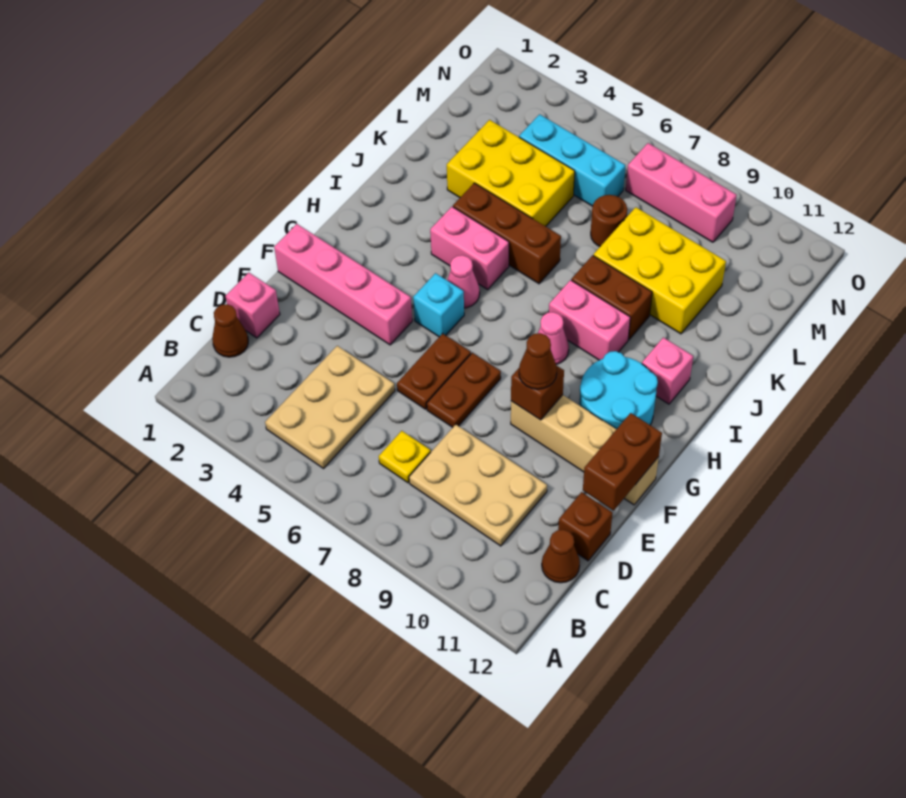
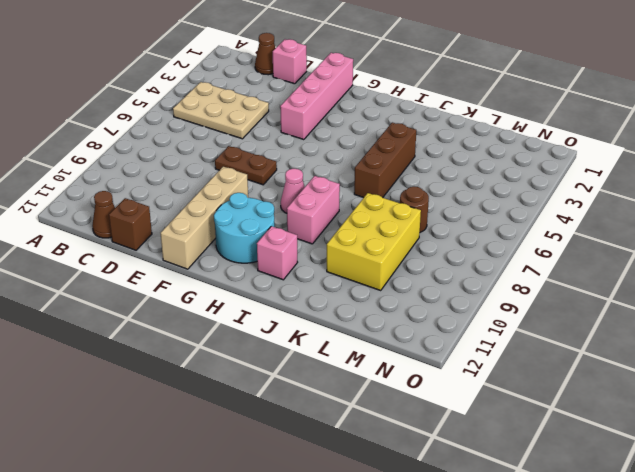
none -> yellow 1x1 plate [379,431,431,483]
none -> tan 2x3 plate [409,425,547,546]
none -> brown 1x2 plate [397,333,471,409]

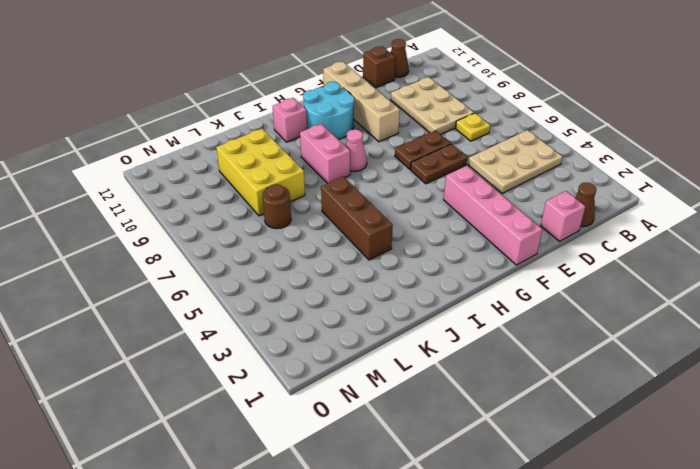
none -> cyan 1x1 brick [413,273,464,337]
none -> pink 1x1 cone [447,255,480,308]
none -> pink 1x2 brick [430,207,509,289]

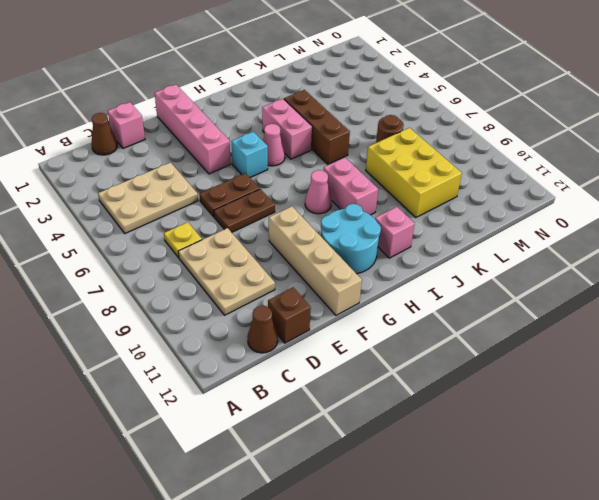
none -> brown 1x2 brick [571,255,652,340]
none -> yellow 2x3 brick [447,120,575,226]
none -> cyan 1x3 brick [519,114,625,206]

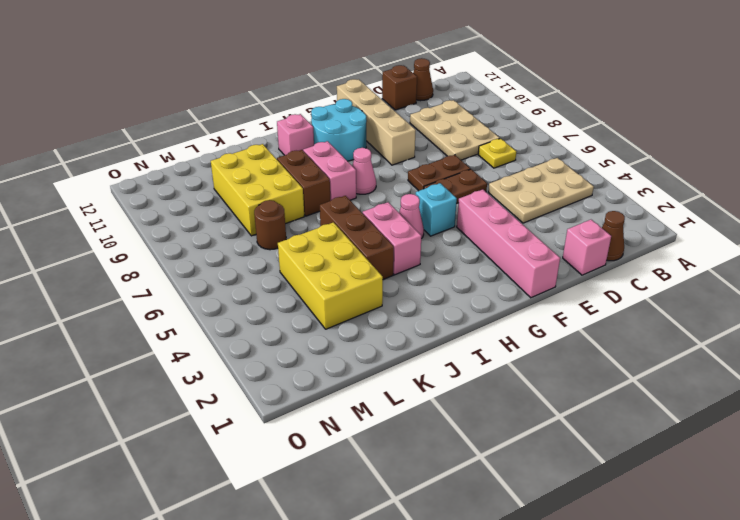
none -> cyan 1x3 brick [519,114,625,206]
none -> pink 1x3 brick [626,143,737,242]
none -> brown 1x2 brick [583,413,662,510]

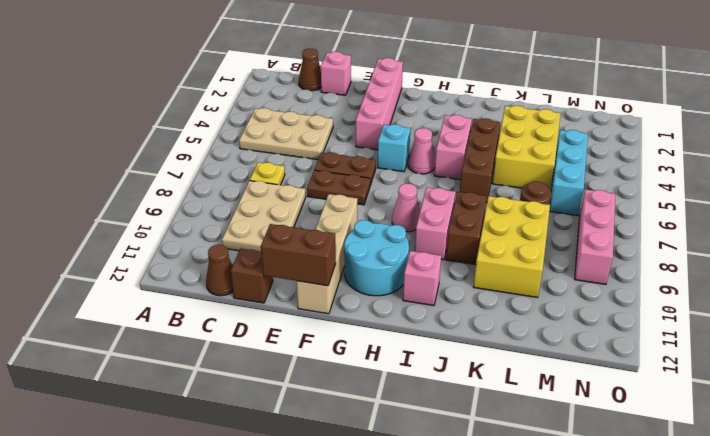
none -> brown 1x1 brick [511,366,564,420]
none -> brown 1x1 cone [519,333,557,389]

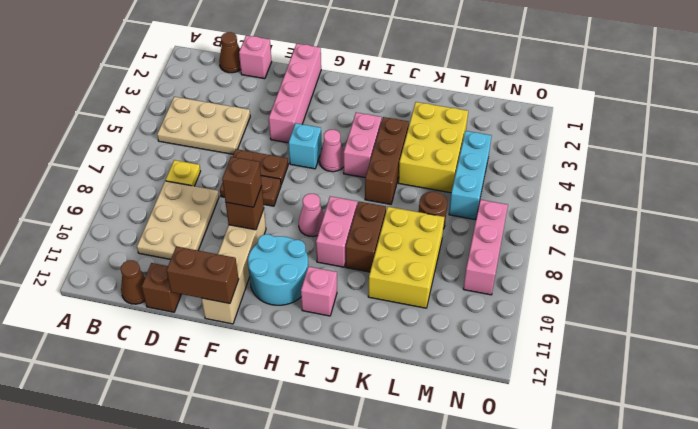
brown 1x1 brick [222,157,262,207] -> brown 1x1 cone [519,333,557,389]

